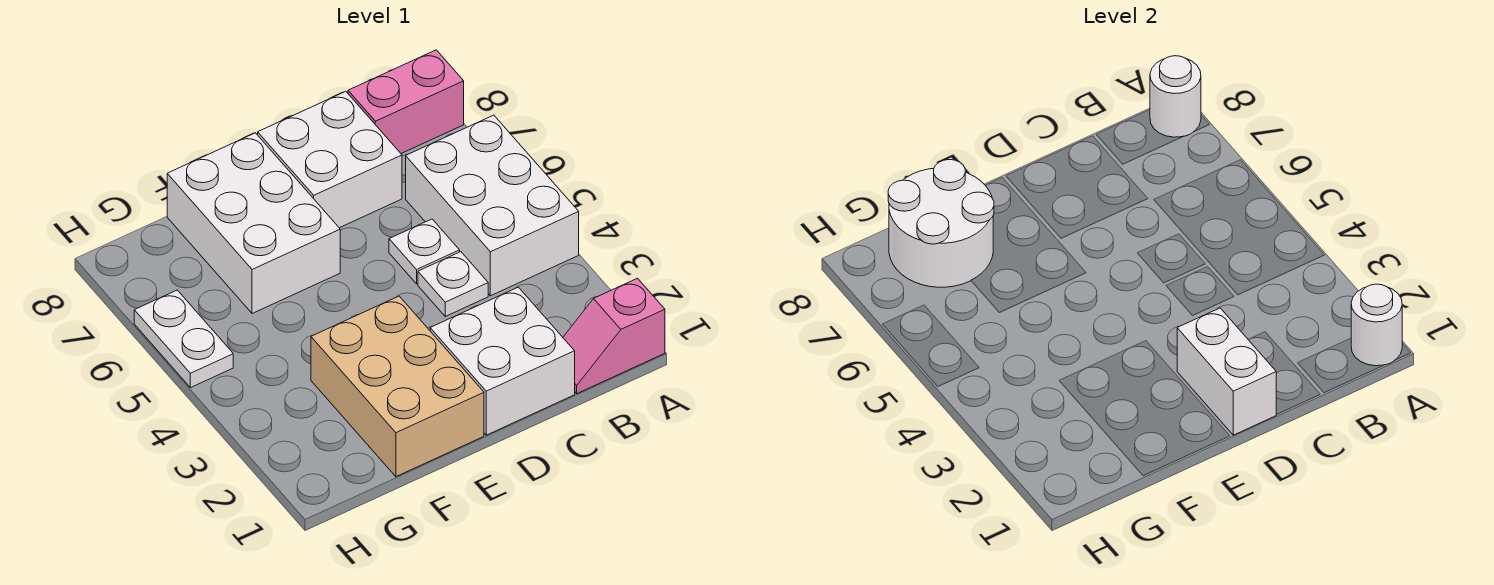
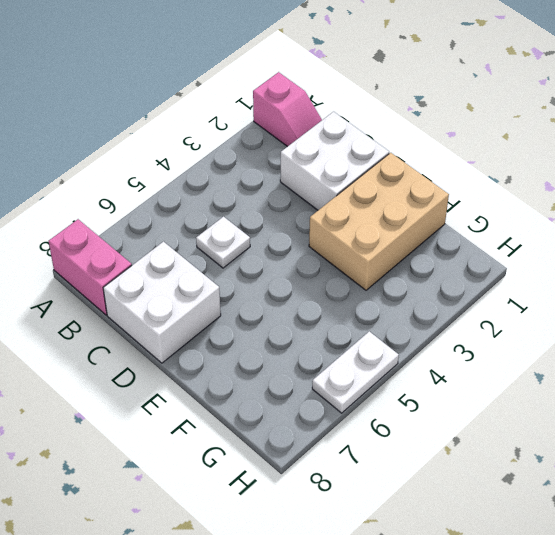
none -> white 2x3 brick [406,115,579,296]
none -> white 1x1 plate [418,252,488,316]
none -> white 2x3 brick [167,133,340,314]

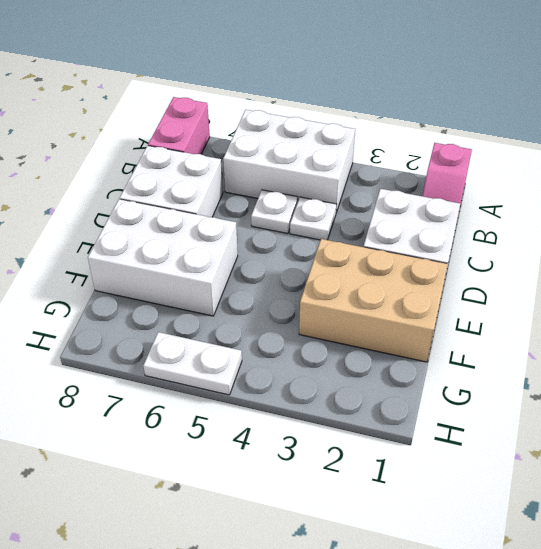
none -> white 1x1 round brick [1351,284,1402,366]
none -> white 1x1 round brick [1150,56,1201,137]
none -> white 1x2 brick [1177,308,1277,435]

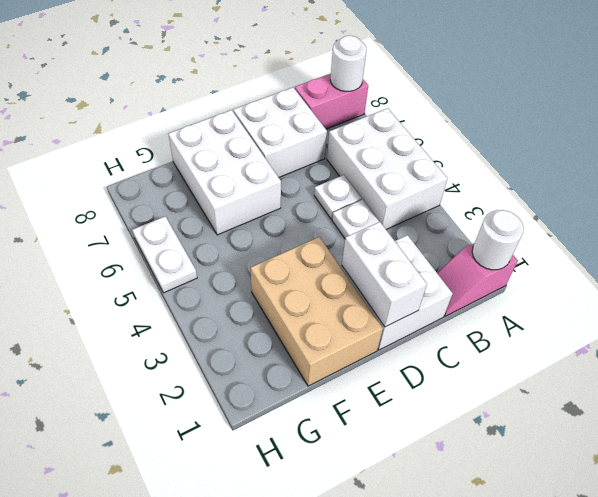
none -> white 2x2 round brick [888,160,994,287]

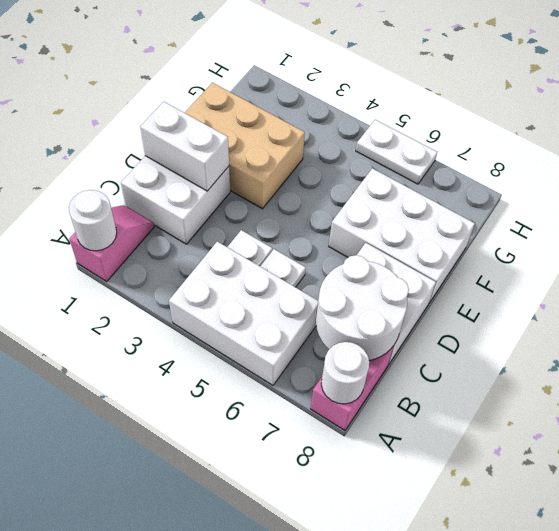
white 2x2 round brick [316,255,409,361] -> white 2x2 round brick moved to [888,160,994,287]

